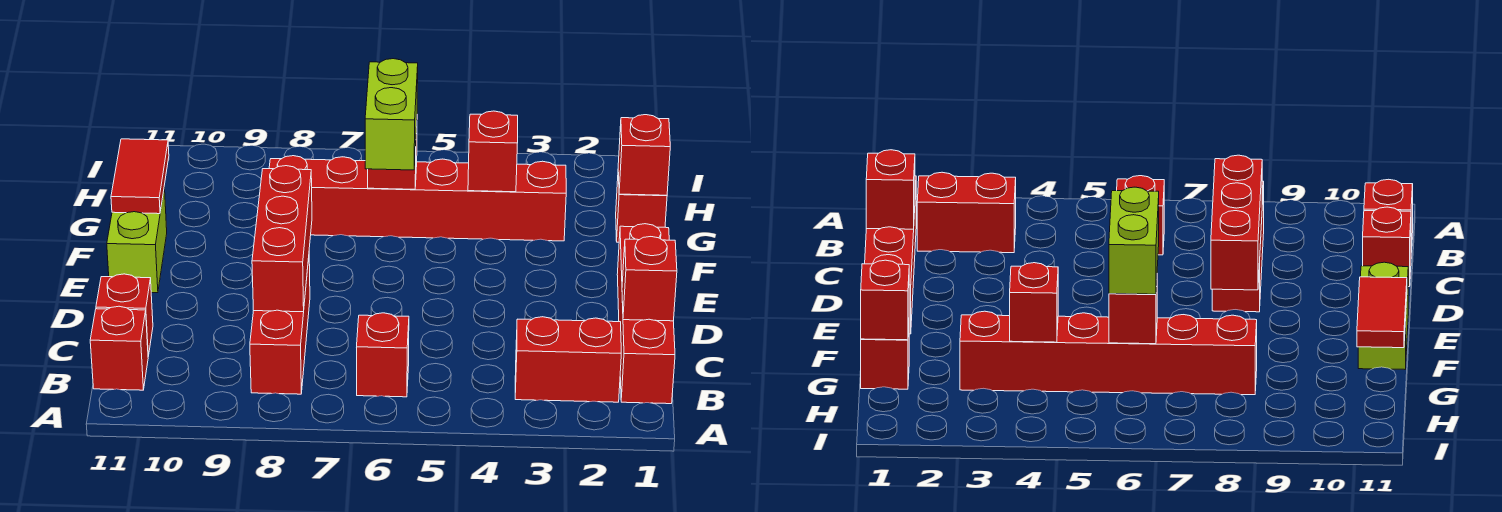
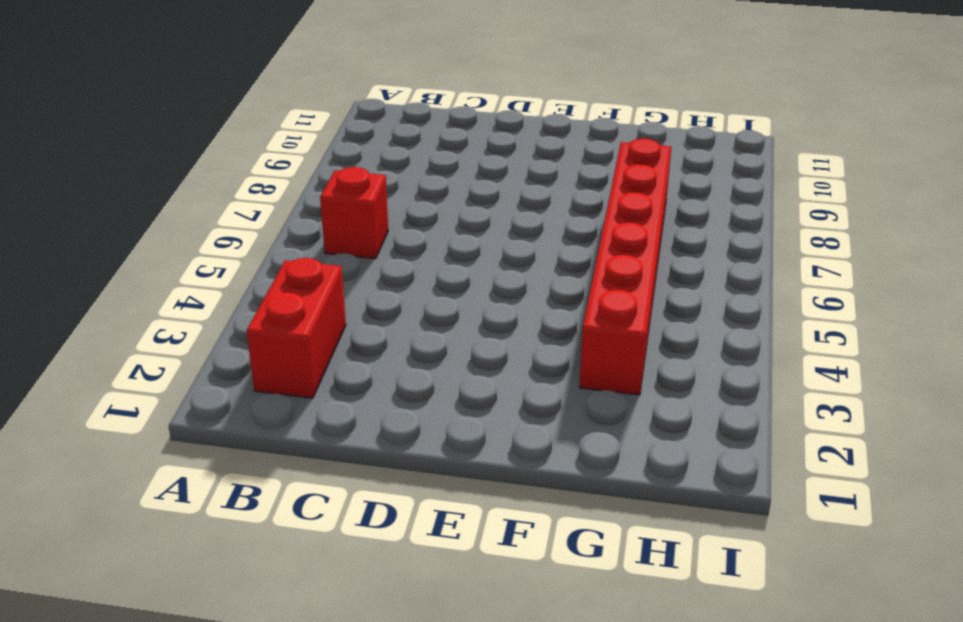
none -> red 1x4 brick [617,224,675,404]
none -> red 1x3 brick [250,258,310,394]
none -> red 1x1 brick [90,306,148,390]

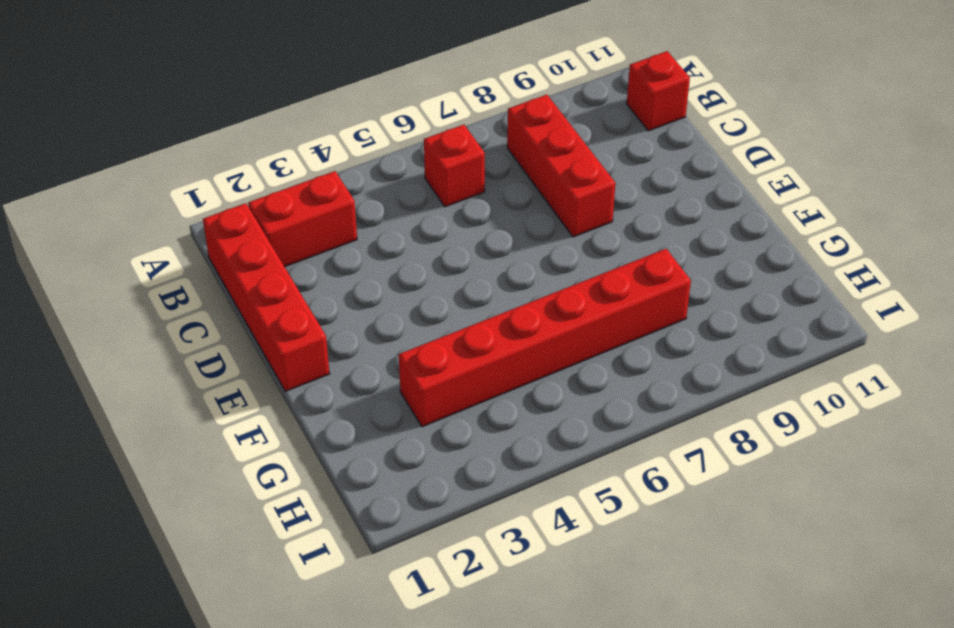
none -> red 1x1 brick [96,274,153,356]
none -> lime 1x2 brick [107,186,167,293]
none -> red 1x1 brick [616,173,667,242]

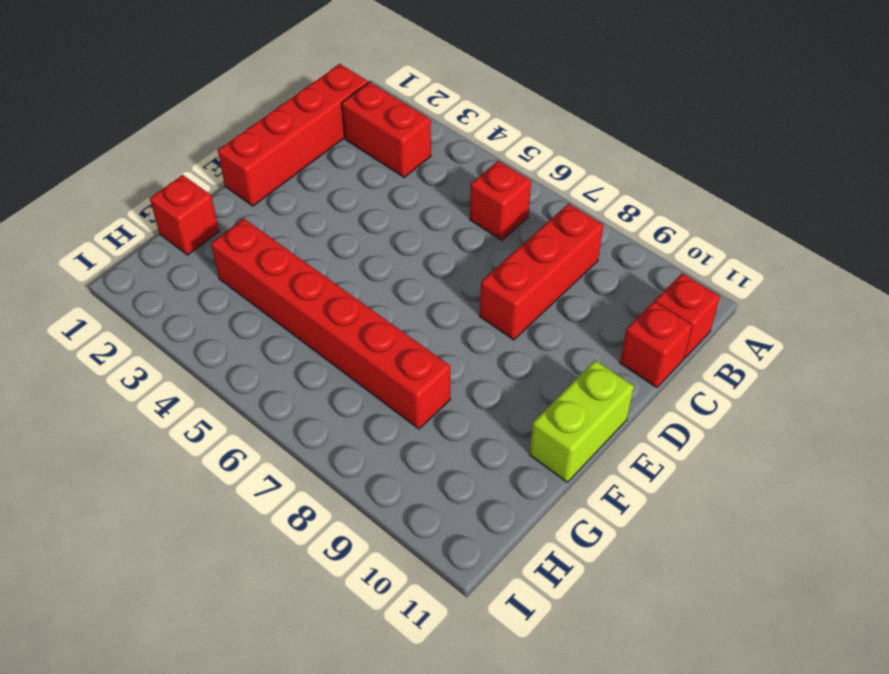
none -> red 1x1 brick [622,237,677,321]
none -> red 1x3 brick [252,166,312,312]
none -> red 1x2 tile [111,139,169,214]

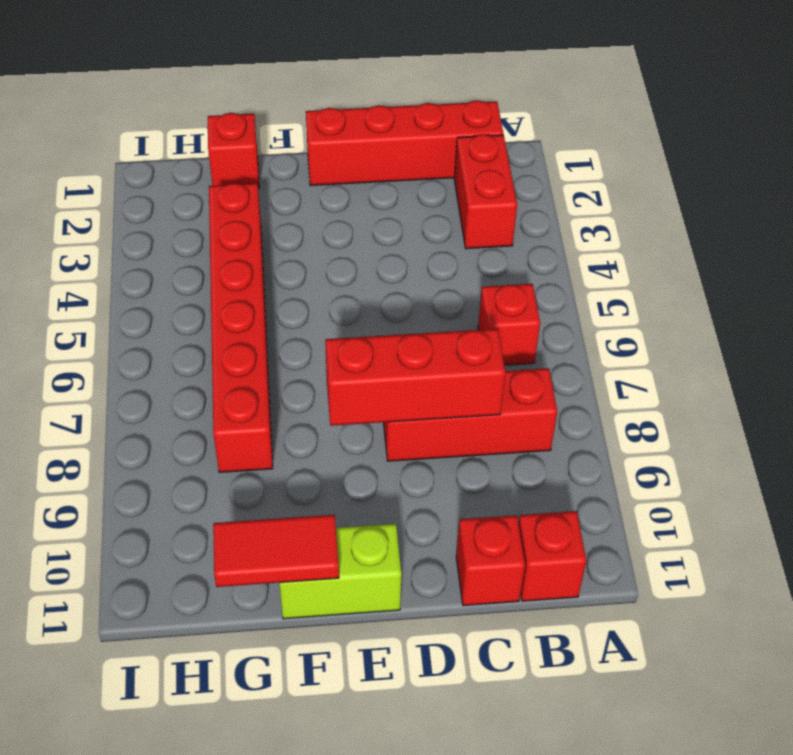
none -> red 1x1 brick [622,237,677,321]
none -> red 1x1 brick [618,115,670,195]
none -> red 1x1 brick [468,111,518,192]

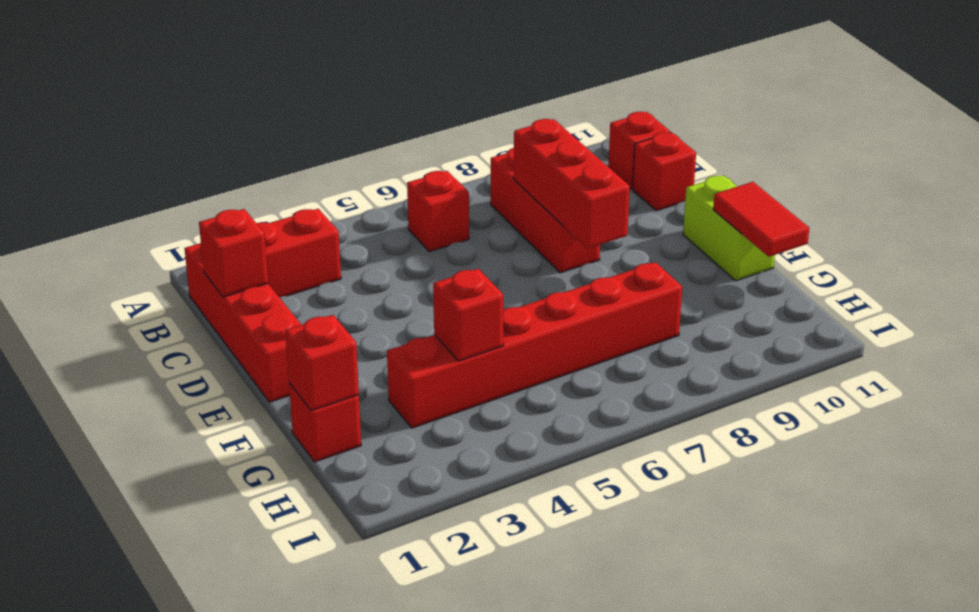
none -> red 1x1 brick [368,127,417,189]
none -> lime 1x2 brick [365,59,418,170]

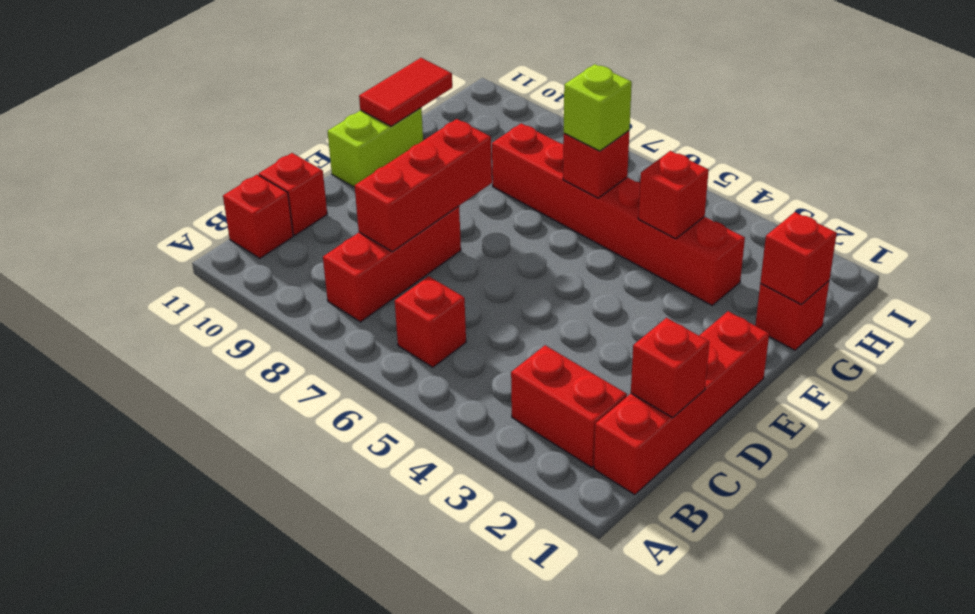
lime 1x1 brick [564,64,632,151] -> lime 1x2 brick [365,59,418,170]

